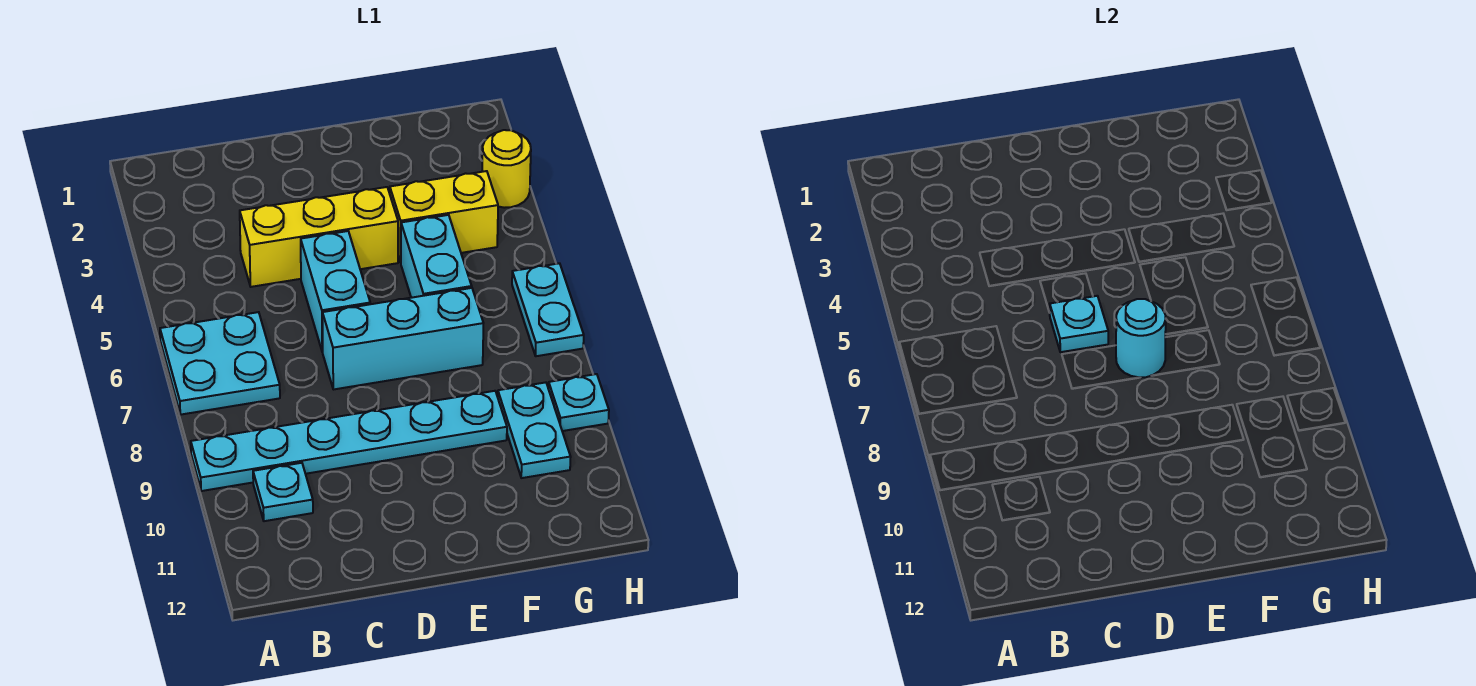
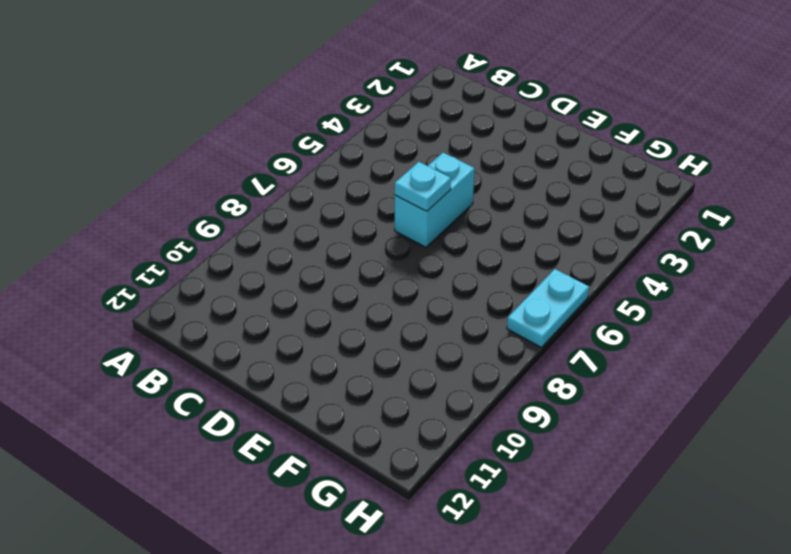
none -> cyan 2x2 plate [160,312,280,415]
none -> cyan 1x6 plate [191,391,507,491]
none -> cyan 1x1 plate [253,463,313,521]

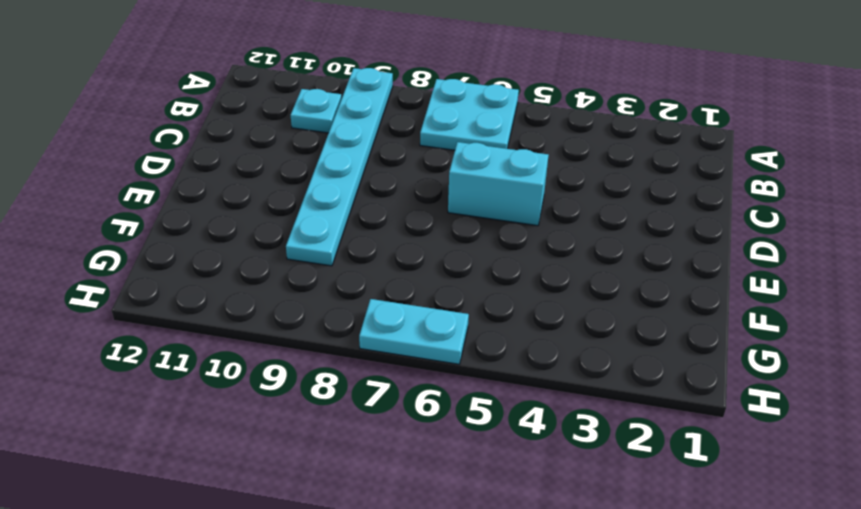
none -> yellow 1x3 brick [240,187,398,287]
none -> cyan 1x3 brick [322,288,483,390]
none -> yellow 1x2 brick [390,171,498,263]

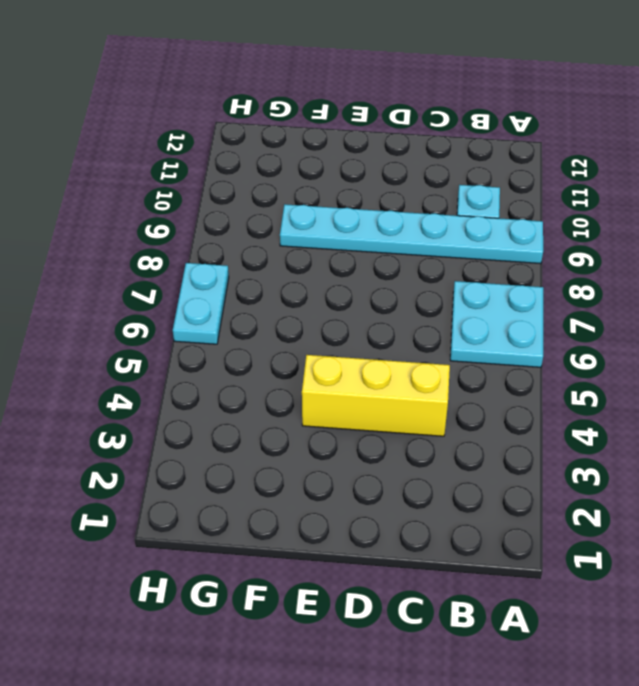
none -> cyan 1x2 brick [301,231,370,352]
none -> cyan 1x3 brick [322,288,483,390]
none -> yellow 1x2 brick [390,171,498,263]

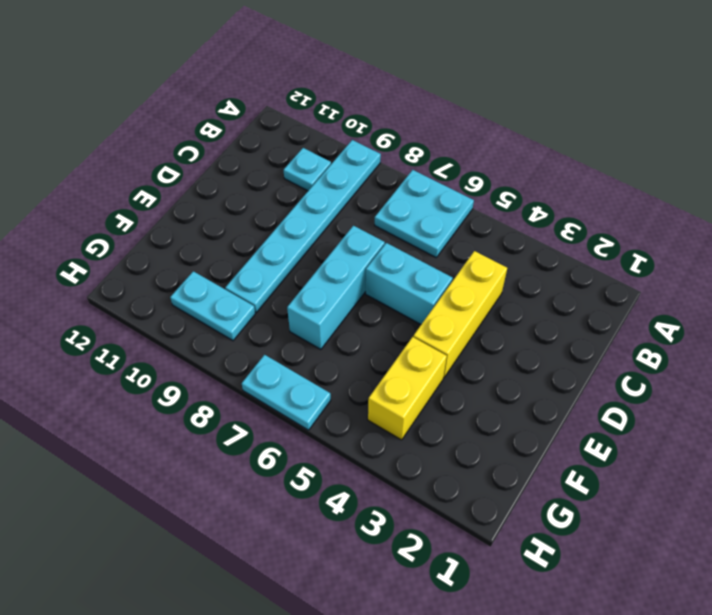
none -> cyan 1x2 brick [401,215,472,298]
none -> yellow 1x1 round brick [482,130,531,208]
none -> cyan 1x1 plate [548,374,609,431]

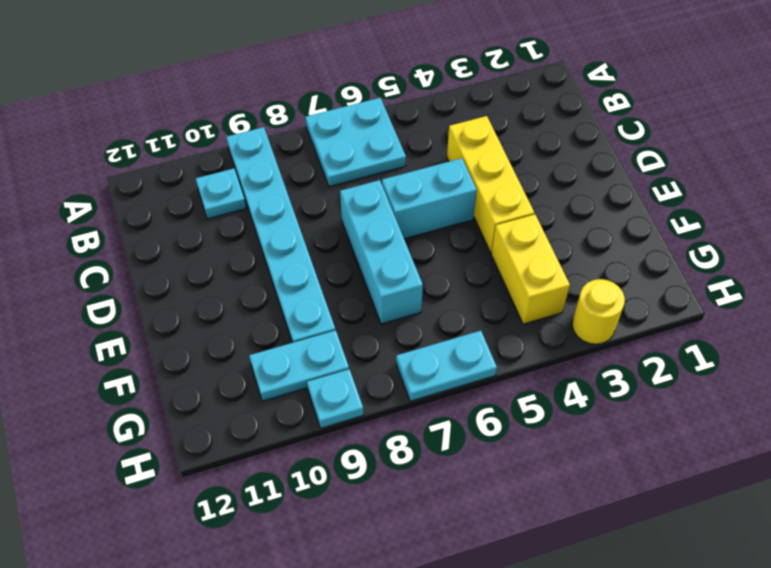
none -> cyan 1x2 brick [401,215,472,298]
none -> cyan 1x1 plate [1049,296,1108,352]
none -> cyan 1x1 round brick [1116,299,1166,378]

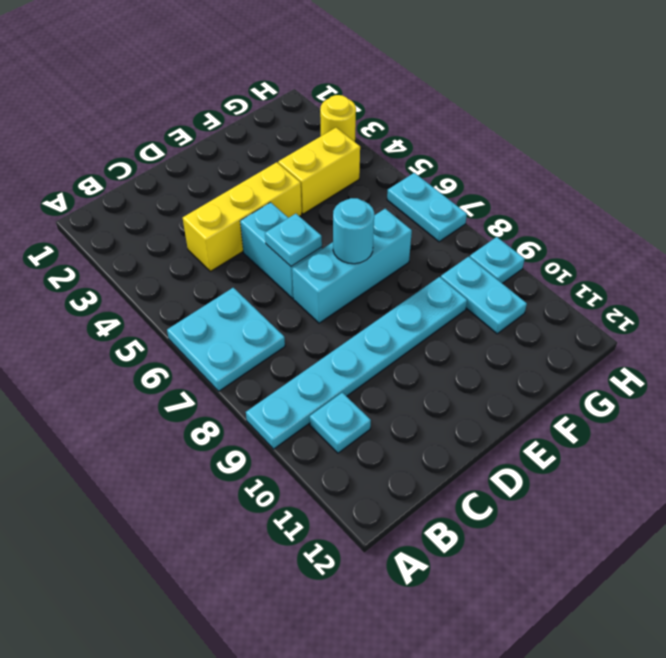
none -> cyan 1x2 brick [401,215,472,298]

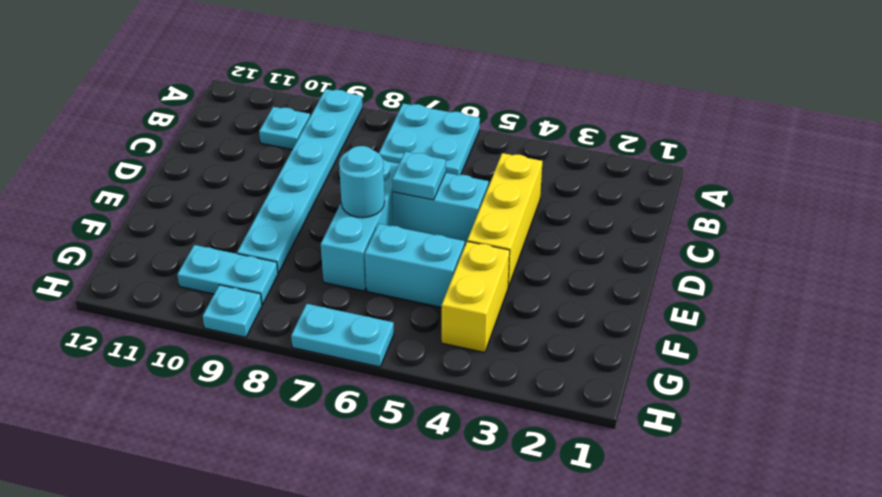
none -> yellow 1x1 round brick [482,130,531,208]

